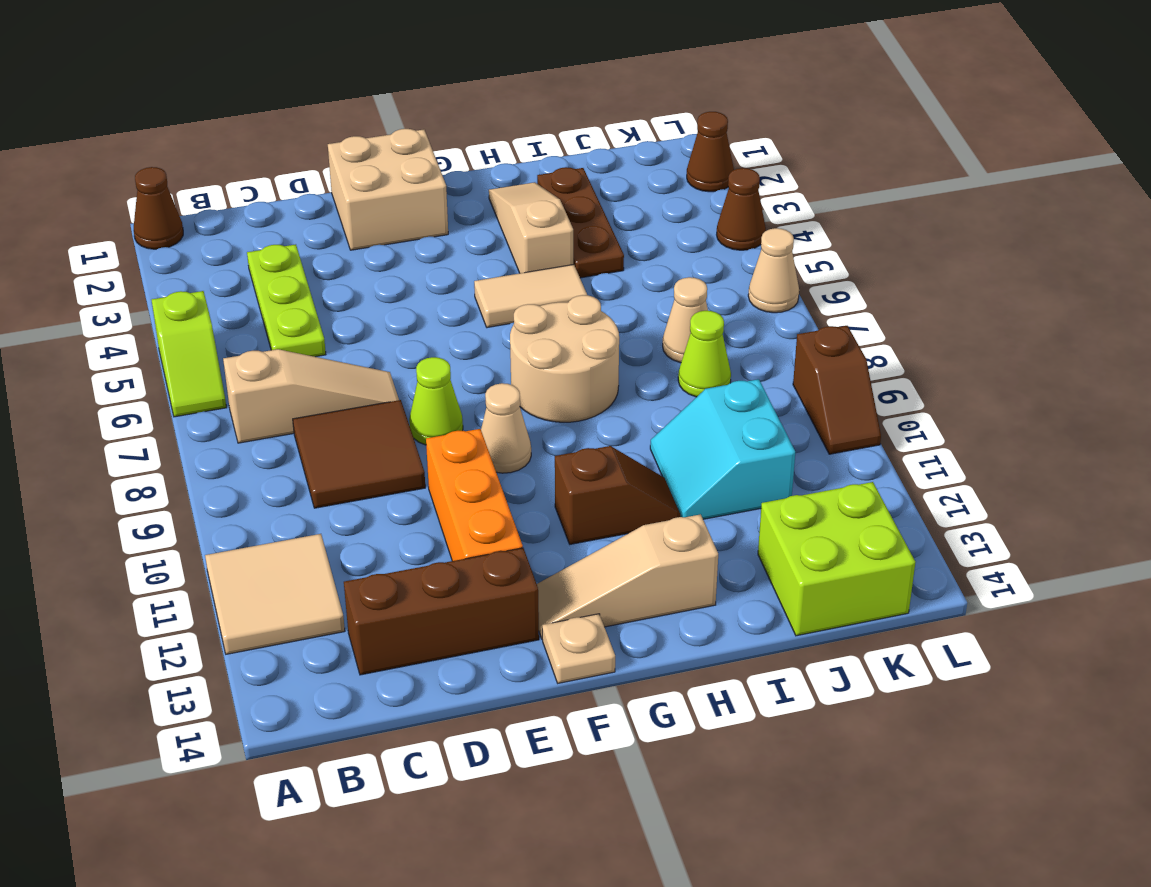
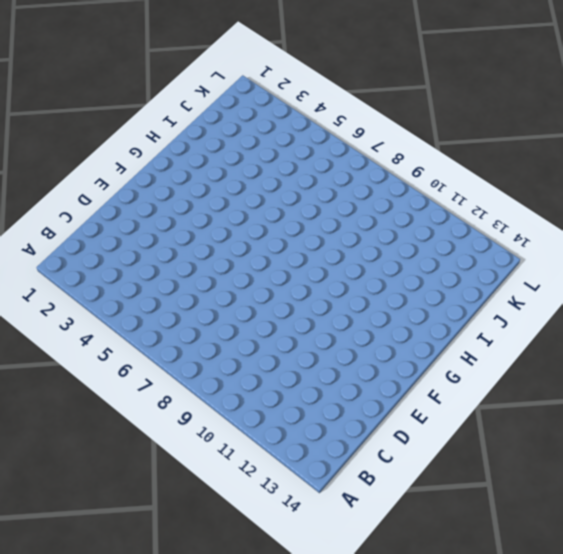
none -> brown 1x1 cone [134,167,183,249]
none -> lime 1x2 slope [152,291,227,417]
none -> tan 2x2 tile [205,534,345,654]

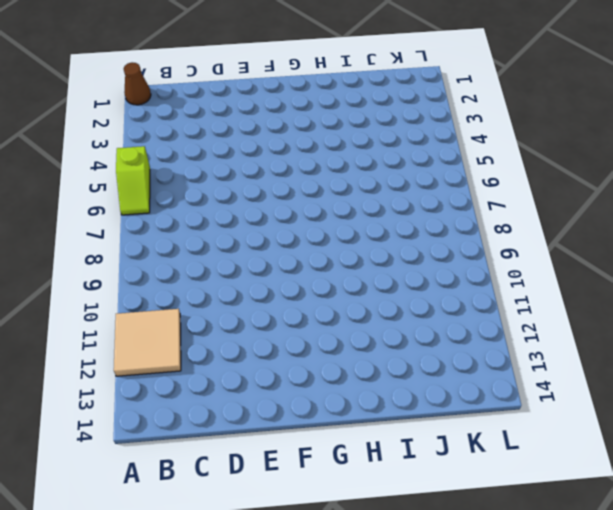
none -> tan 1x3 slope [223,349,399,443]
none -> lime 1x3 plate [247,244,326,357]
none -> brown 2x2 tile [293,400,425,508]

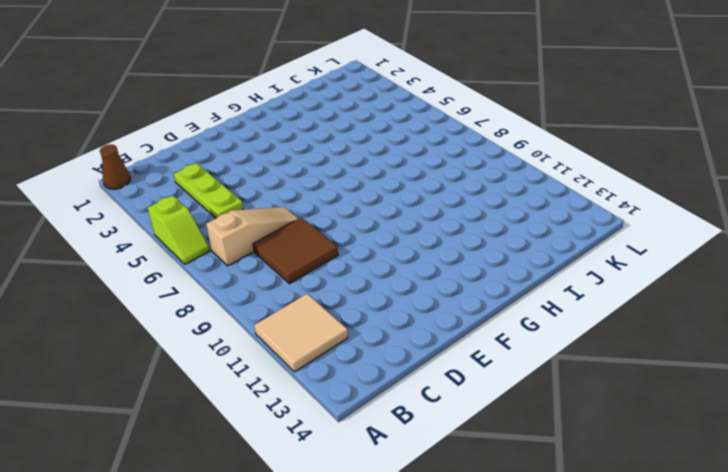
none -> brown 1x3 brick [344,548,539,675]
none -> tan 2x2 brick [328,129,448,250]
none -> lime 1x1 cone [409,357,463,445]

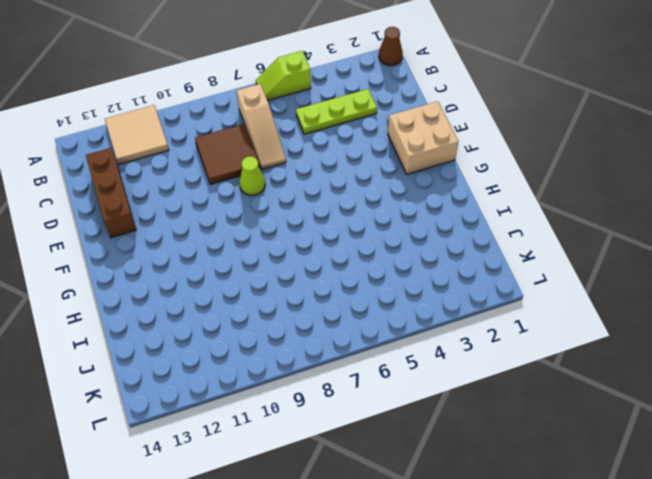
none -> orange 1x3 brick [426,429,523,561]
none -> tan 1x1 cone [481,383,531,473]
none -> tan 1x3 slope [537,514,718,638]

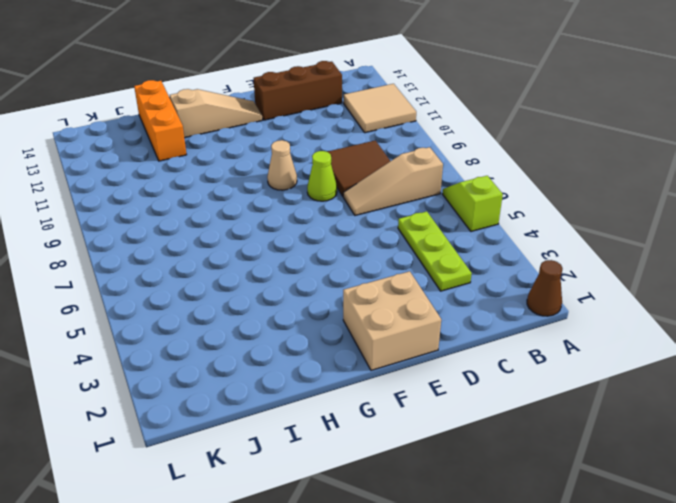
orange 1x3 brick [134,80,187,161] -> orange 1x3 brick moved to [426,429,523,561]
none -> tan 1x1 plate [542,614,615,683]
none -> tan 1x2 tile [474,264,587,328]
none -> tan 2x2 round brick [510,295,619,422]

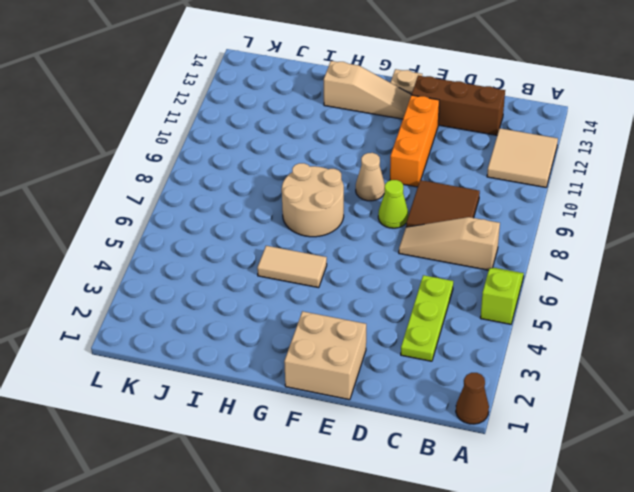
none -> brown 1x2 slope [555,446,680,544]
none -> tan 1x3 slope [489,182,573,273]
none -> brown 1x3 plate [537,167,624,278]

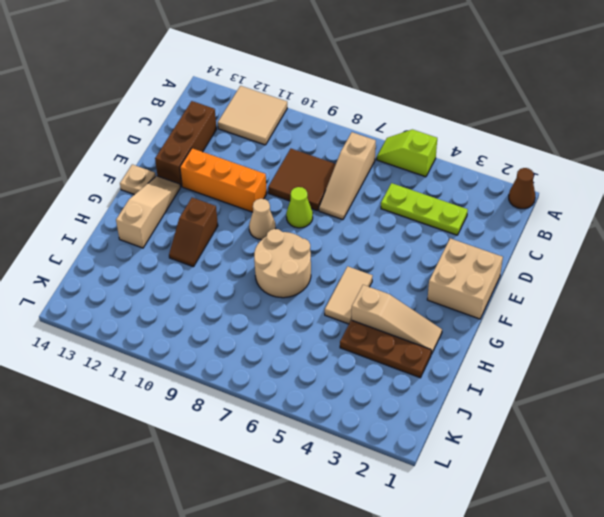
none -> cyan 2x2 slope [650,379,795,519]
none -> tan 1x1 cone [663,277,708,363]
none -> lime 1x1 cone [678,311,731,397]

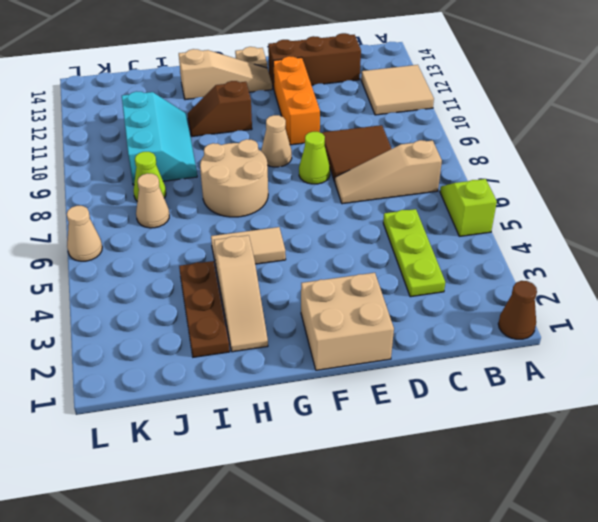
cyan 2x3 slope [122,91,197,185] -> cyan 2x2 slope [650,379,795,519]
none -> lime 2x2 brick [758,482,915,636]
none -> brown 1x1 cone [687,112,734,192]
none -> brown 1x1 cone [717,168,766,250]

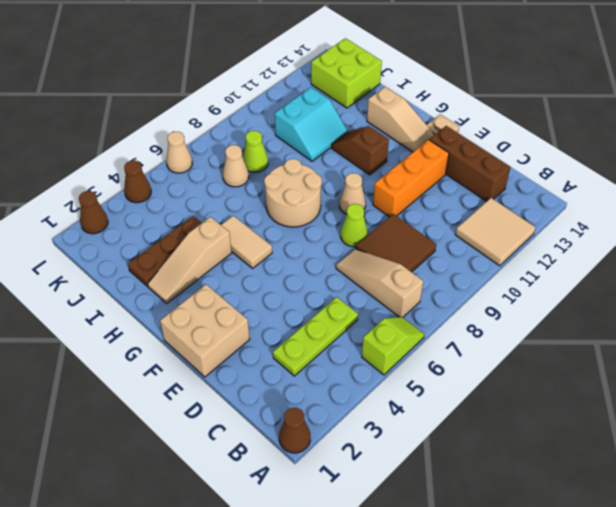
none -> brown 1x2 slope [793,326,881,454]

